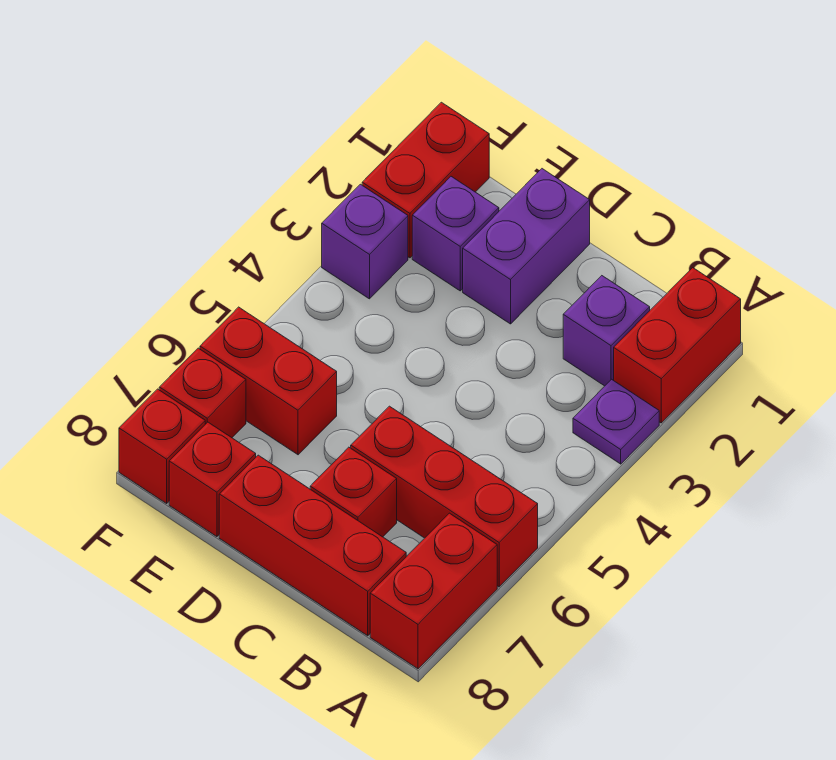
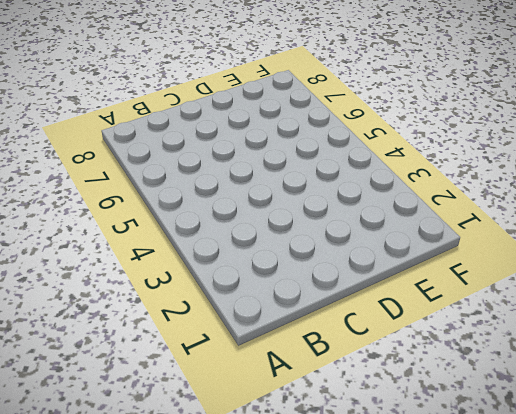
none -> red 1x2 brick [614,268,741,423]
none -> purple 1x1 plate [573,379,659,464]
none -> red 1x3 brick [351,406,538,587]

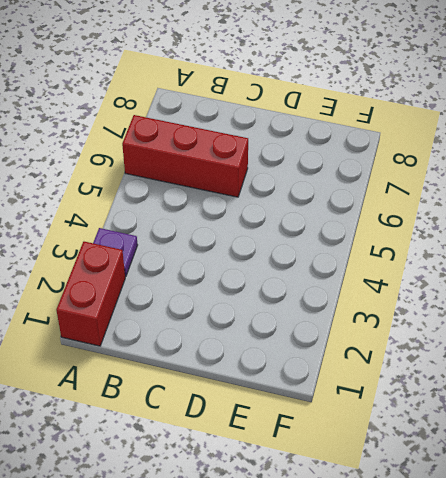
none -> red 1x2 brick [370,513,497,669]
none -> purple 1x1 brick [563,276,650,386]
none -> red 1x3 brick [219,455,406,636]

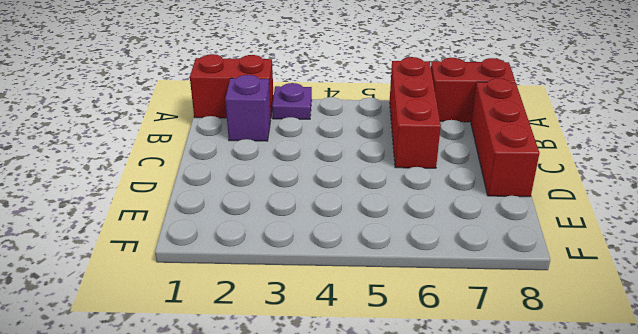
none -> red 1x1 brick [310,447,397,537]
none -> purple 1x2 brick [463,169,590,324]
none -> purple 1x1 brick [412,177,499,291]

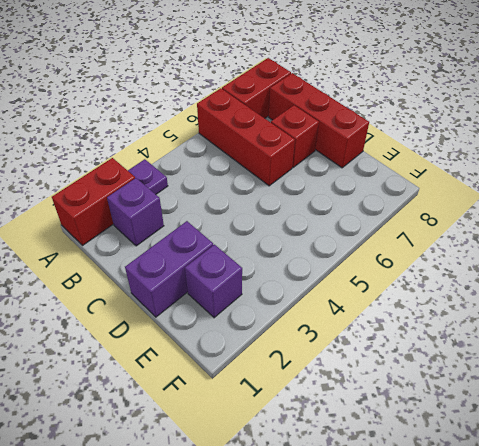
none -> red 1x2 brick [200,307,337,455]
none -> red 1x1 brick [169,422,256,537]
none -> red 1x2 brick [362,102,489,258]

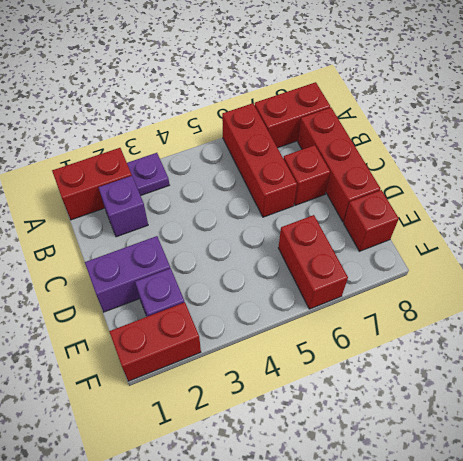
none -> purple 1x1 brick [322,184,408,299]
none -> red 1x1 brick [159,348,246,438]
none -> red 1x1 brick [119,389,205,503]

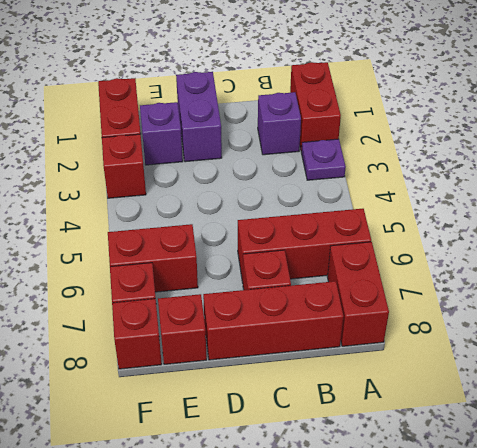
red 1x1 brick [102,134,146,198] -> purple 1x1 brick [322,184,408,299]

